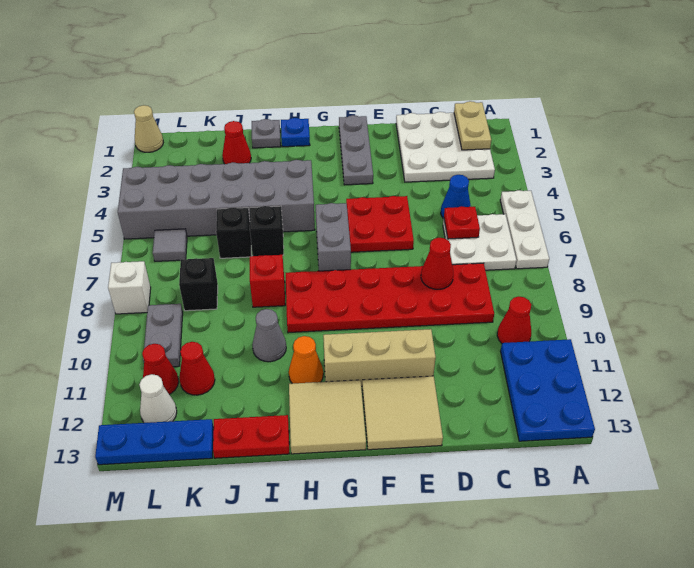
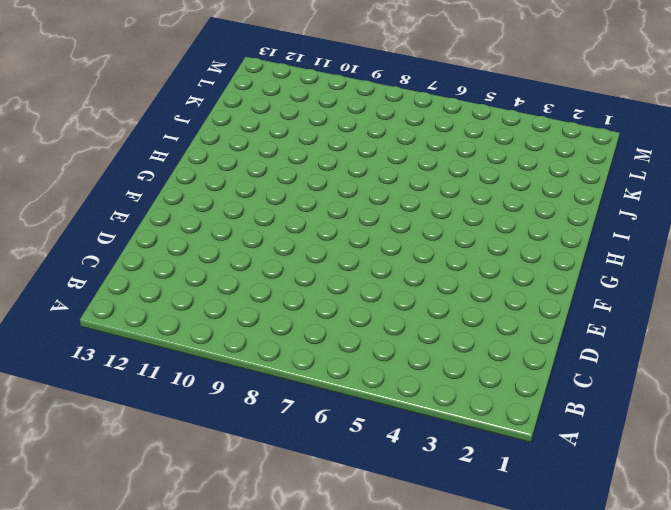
none -> white 1x3 plate [500,190,549,269]
none -> blue 2x3 plate [501,339,595,441]
none -> white 3x3 plate [396,112,495,182]
none -> white 2x2 plate [443,214,516,270]

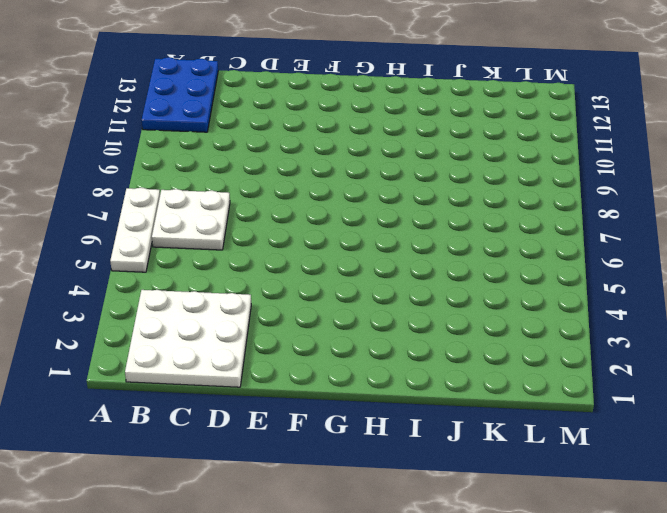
none -> red 1x1 cone [497,296,531,343]
none -> blue 1x1 cone [441,175,471,219]
none -> red 2x6 plate [286,263,494,333]
none -> red 2x2 plate [346,196,414,252]

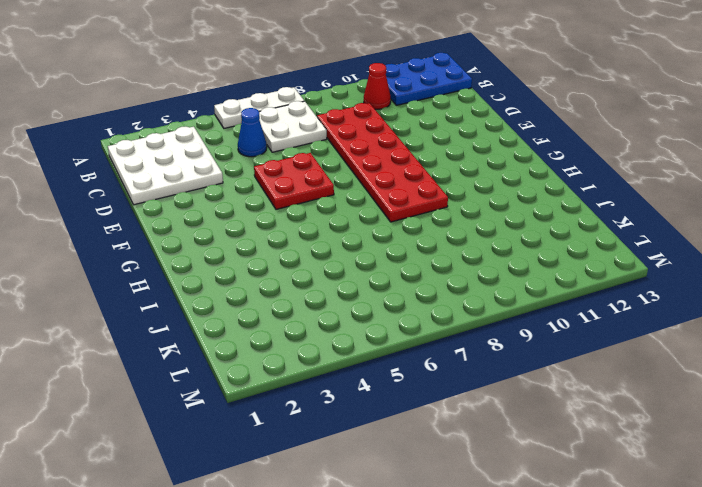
none -> tan 1x3 brick [323,329,436,387]
none -> tan 2x2 tile [362,376,443,450]
none -> grey 1x3 plate [339,115,373,185]
none -> grey 1x2 brick [316,203,351,271]

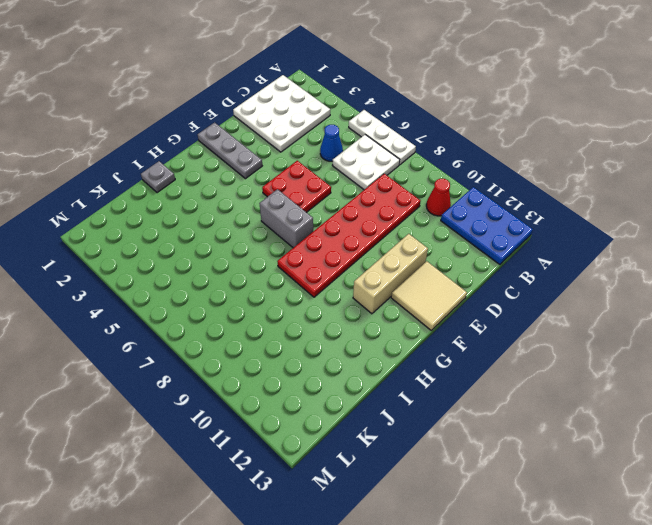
none -> tan 2x2 tile [289,380,366,454]
none -> blue 1x1 plate [281,118,310,147]
none -> grey 2x6 brick [118,160,315,239]
none -> orange 1x1 cone [289,336,323,384]

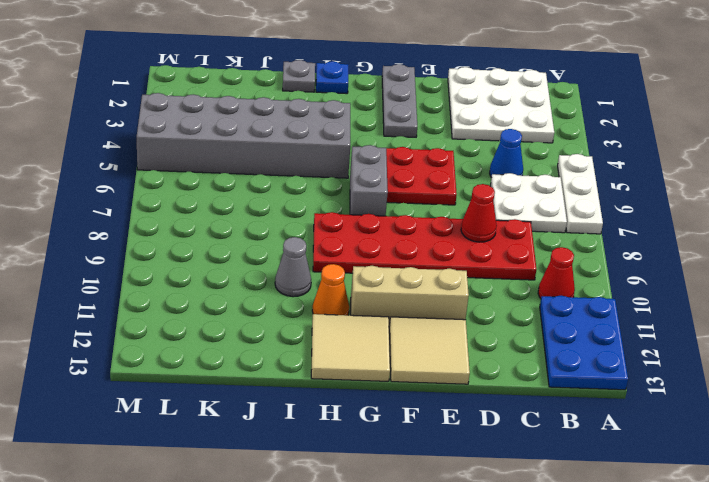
none -> black 1x1 brick [250,206,284,256]
none -> red 1x1 brick [250,255,285,307]
none -> red 1x2 plate [213,415,289,458]
none -> red 1x1 cone [222,121,251,164]

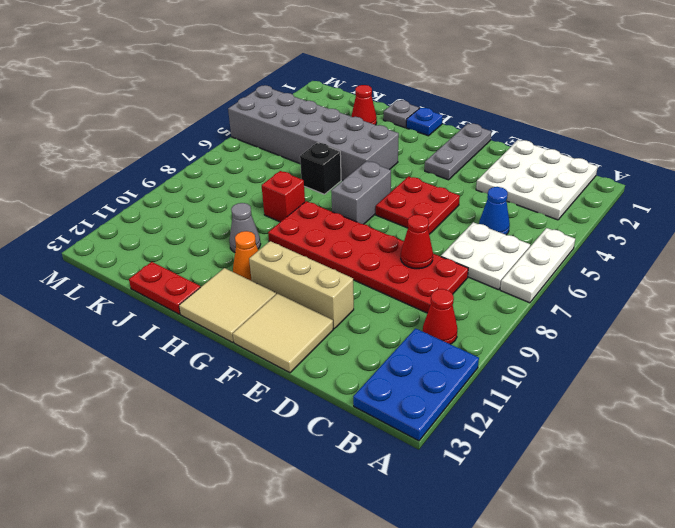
none -> black 1x1 brick [216,207,251,258]
none -> black 1x1 brick [179,258,218,311]
none -> red 1x1 cone [179,342,215,395]
none -> blue 1x3 plate [95,419,214,465]

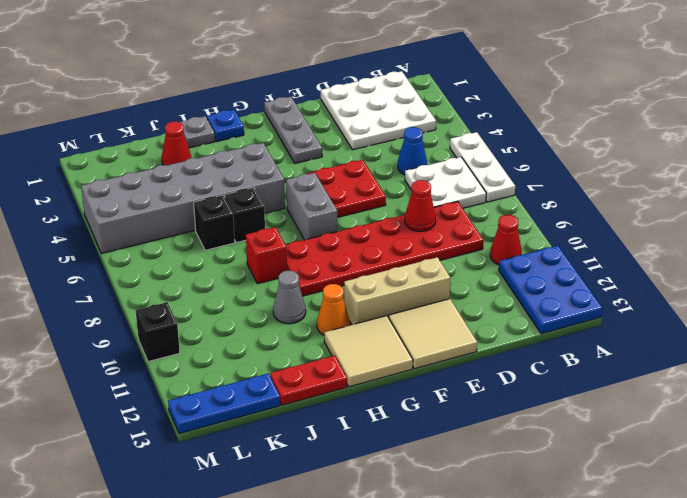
black 1x1 brick [136,302,180,362] -> black 1x1 brick moved to [179,258,218,311]
none -> red 1x1 cone [179,342,215,395]
none -> grey 1x1 tile [153,229,187,261]
none -> grey 1x2 plate [143,304,183,367]
none -> red 1x1 cone [142,344,179,394]

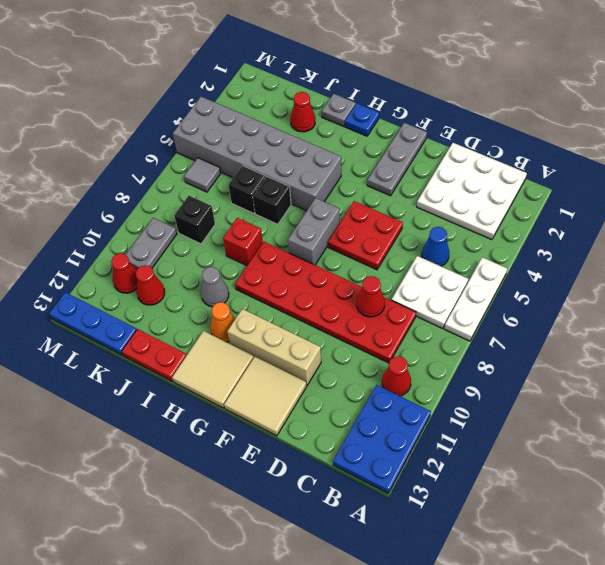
none -> white 1x1 cone [139,374,177,423]
none -> tan 1x1 cone [134,105,163,152]
none -> white 1x1 brick [108,261,151,314]
none -> tan 1x2 plate [454,101,491,150]

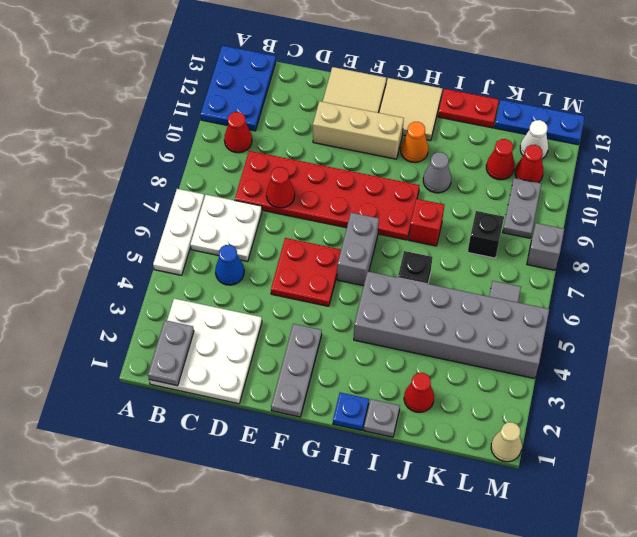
grey 1x2 plate [148,320,194,386] -> tan 1x2 plate [454,101,491,150]
grey 1x1 brick [527,223,564,270] -> white 1x1 brick [108,261,151,314]
none -> black 1x1 brick [216,207,251,258]
none -> red 1x1 plate [444,206,480,239]

